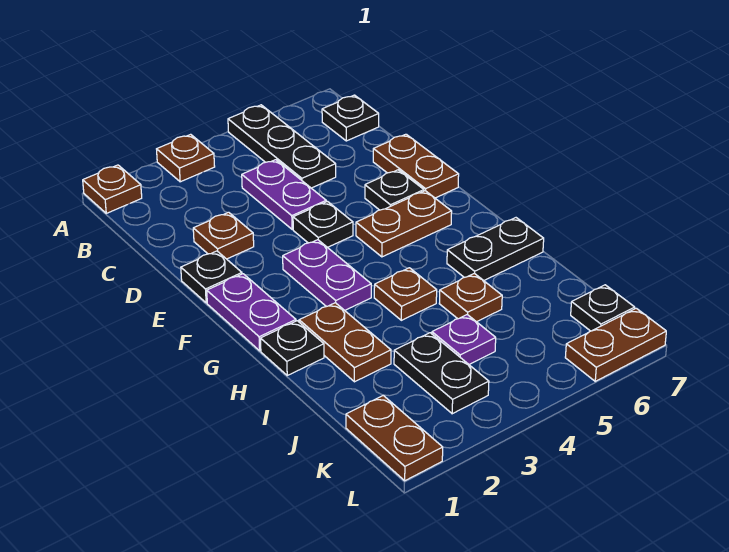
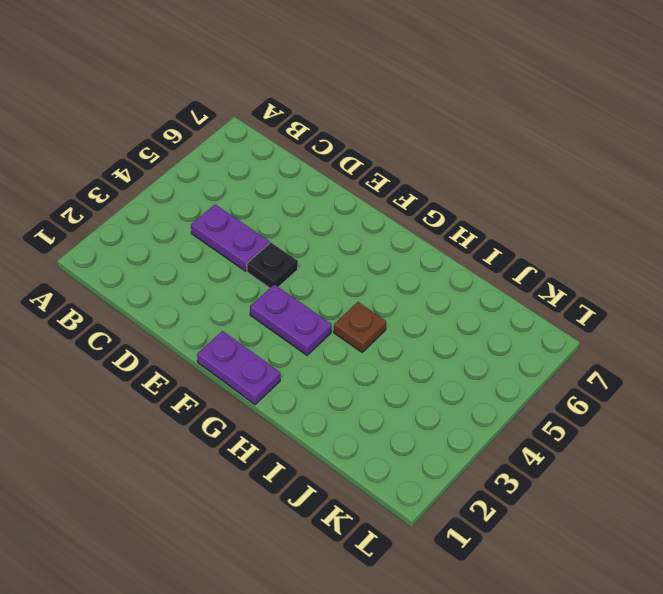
none -> brown 1x1 plate [83,165,142,213]
none -> brown 1x1 plate [157,134,215,182]
none -> black 1x3 plate [228,105,336,188]

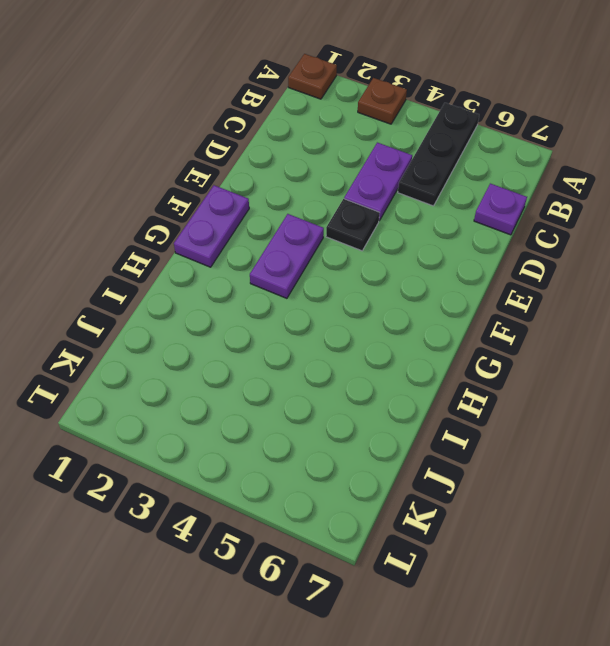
purple 1x1 plate [474,183,527,235] -> purple 1x1 plate moved to [432,315,496,364]
none -> black 1x1 plate [322,95,379,141]
none -> brown 1x1 plate [193,212,254,259]
none -> brown 1x2 plate [373,134,459,198]

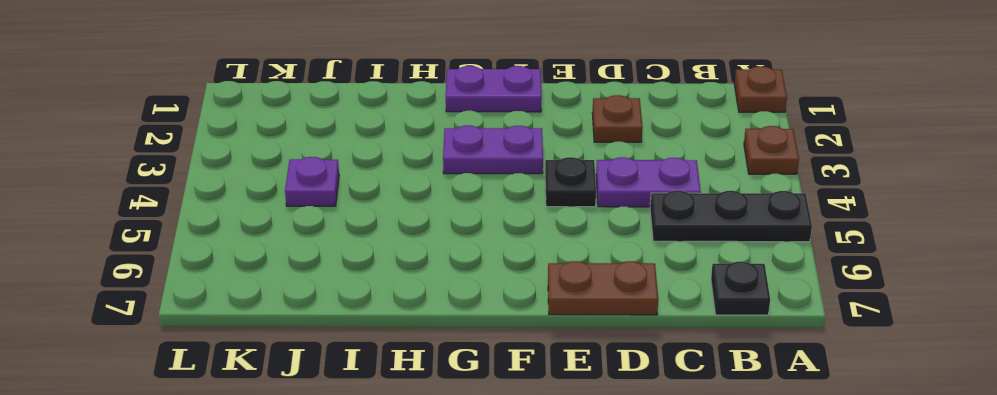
none -> black 1x1 plate [181,251,242,303]
none -> black 1x1 plate [365,170,424,210]
none -> brown 1x2 plate [356,191,452,257]

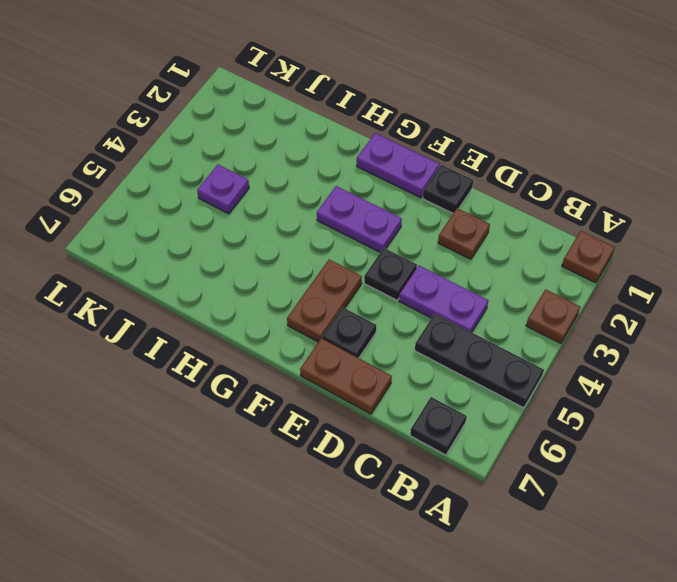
none -> black 1x1 plate [260,321,324,375]
none -> brown 1x2 plate [299,303,391,382]
none -> brown 1x1 plate [374,268,437,320]

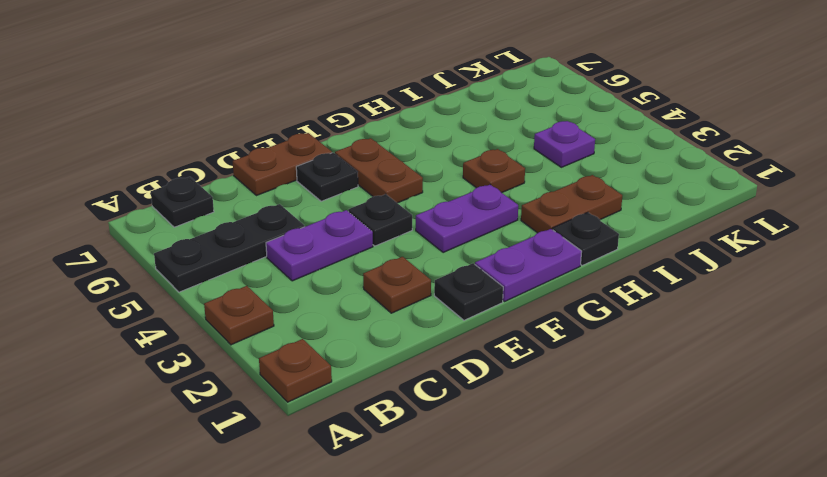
none -> black 1x2 plate [447,218,544,281]
none -> brown 1x1 plate [439,273,502,322]
none -> black 1x2 plate [394,333,489,414]

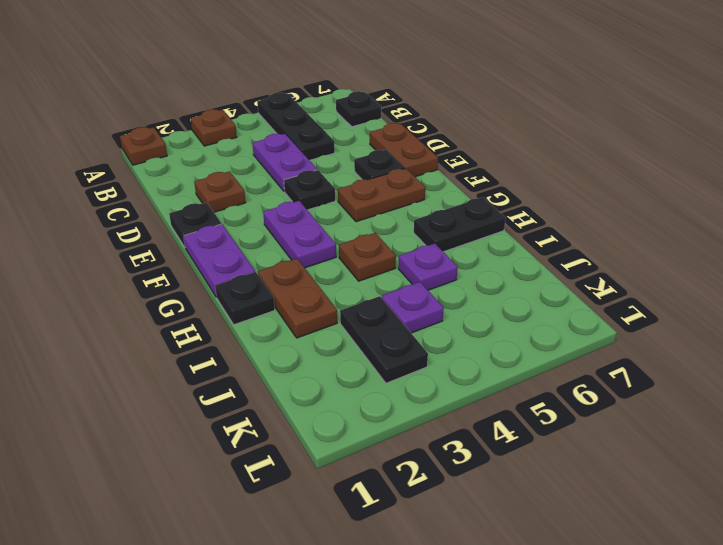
purple 1x1 plate [398,243,458,290] -> brown 1x1 plate [439,273,502,322]
none -> brown 1x2 plate [346,396,443,481]
none -> black 1x1 plate [571,285,635,331]
none -> brown 1x2 plate [565,308,666,381]

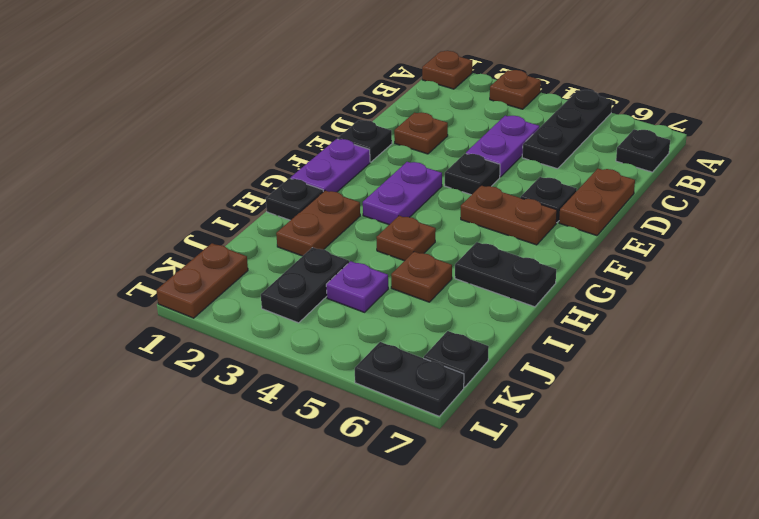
black 1x2 plate [355,342,464,416] -> brown 1x2 plate [565,308,666,381]

